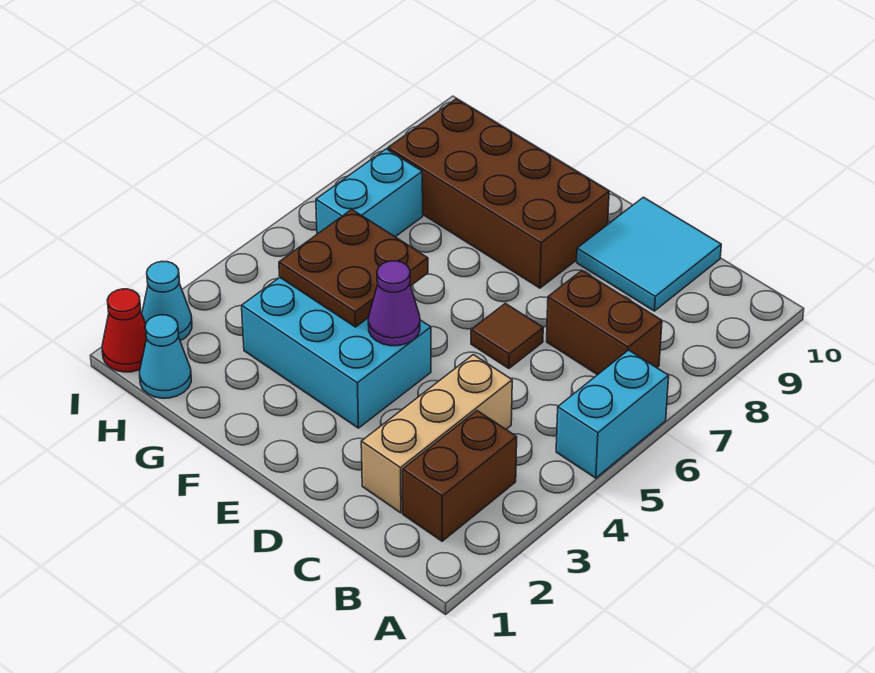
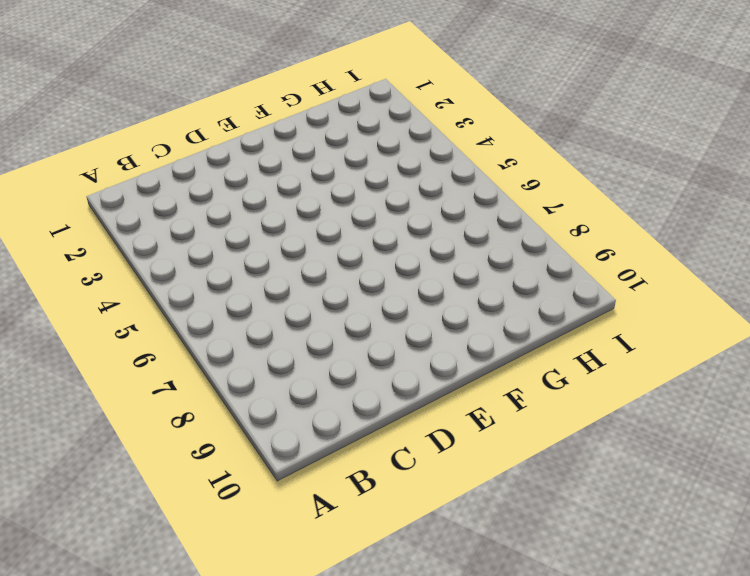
none -> cyan 1x2 brick [556,350,669,478]
none -> brown 1x2 brick [403,411,517,541]
none -> brown 1x2 brick [547,271,662,375]

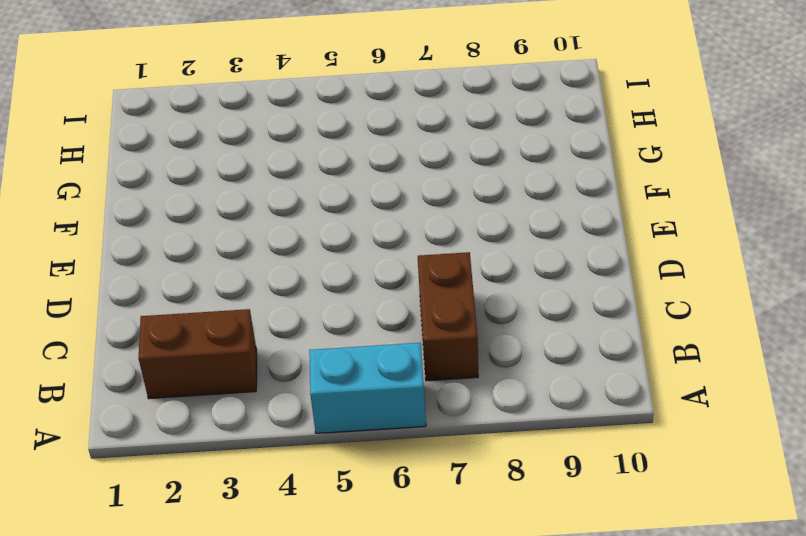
none -> tan 1x3 brick [361,355,512,513]
none -> cyan 2x2 tile [577,197,721,311]
none -> brown 1x1 tile [471,303,543,369]

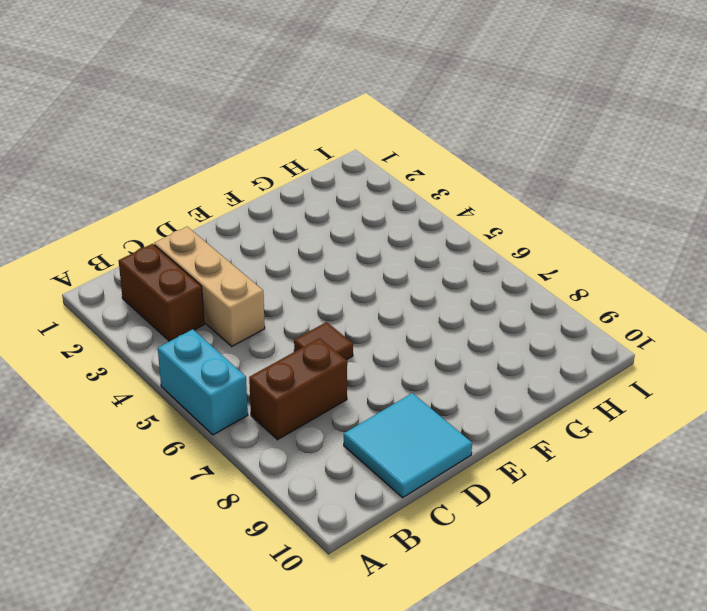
none -> cyan 2x3 brick [242,278,431,428]
none -> brown 2x4 brick [388,99,609,288]
none -> cyan 1x1 cone [140,315,191,398]

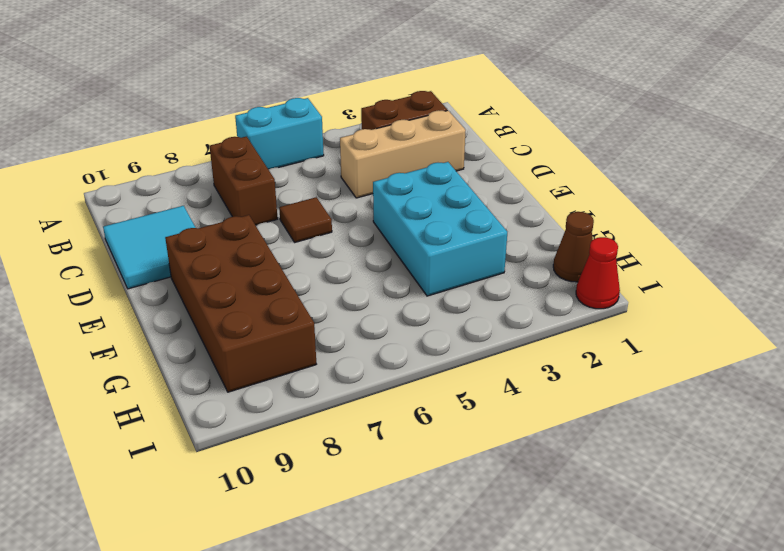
brown 1x1 cone [553,212,594,282] -> cyan 1x1 cone [140,315,191,398]
none -> cyan 1x2 brick [316,149,423,237]
none -> cyan 1x1 cone [142,261,192,341]
none -> purple 1x1 cone [368,261,420,346]

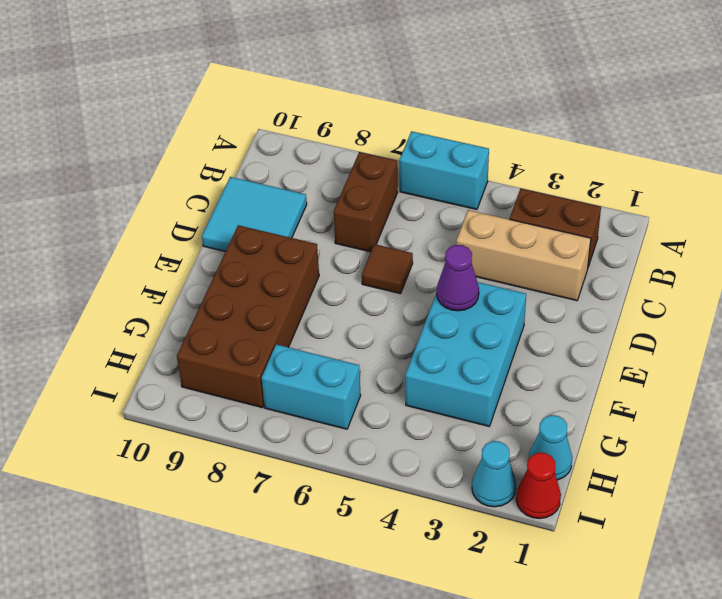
none -> brown 2x2 plate [279,209,428,327]

